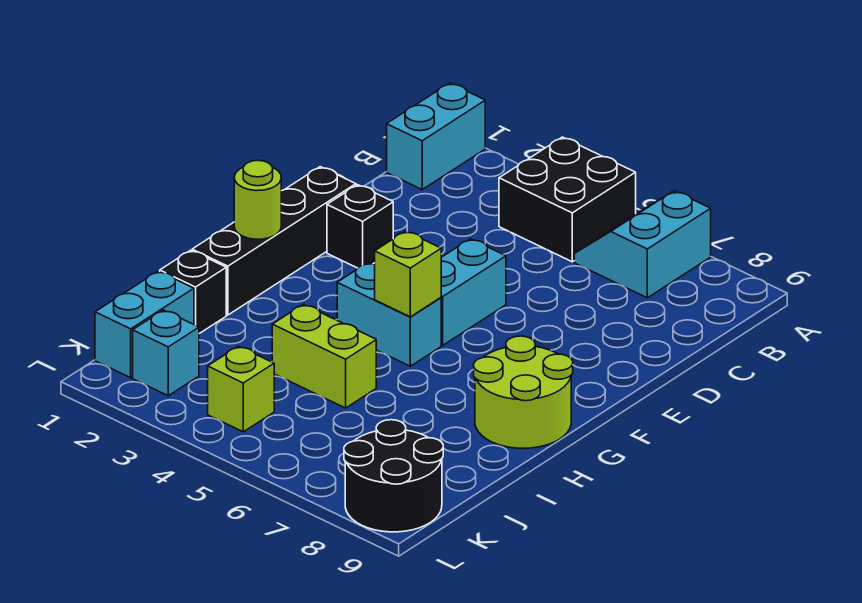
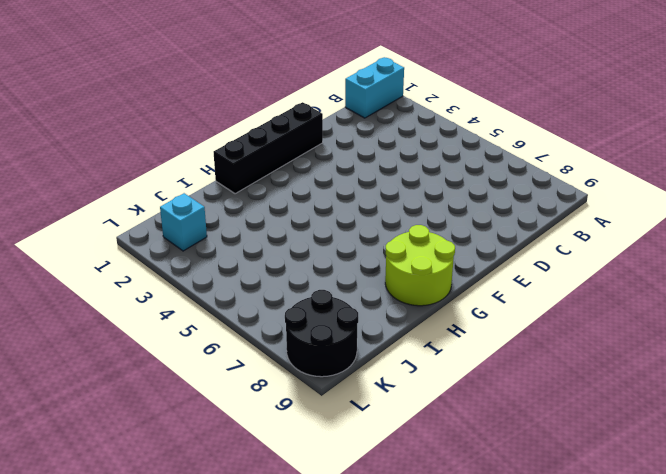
none -> black 2x2 brick [499,137,636,262]
none -> cyan 2x2 slope [574,191,711,298]
none -> black 1x1 brick [327,185,393,268]

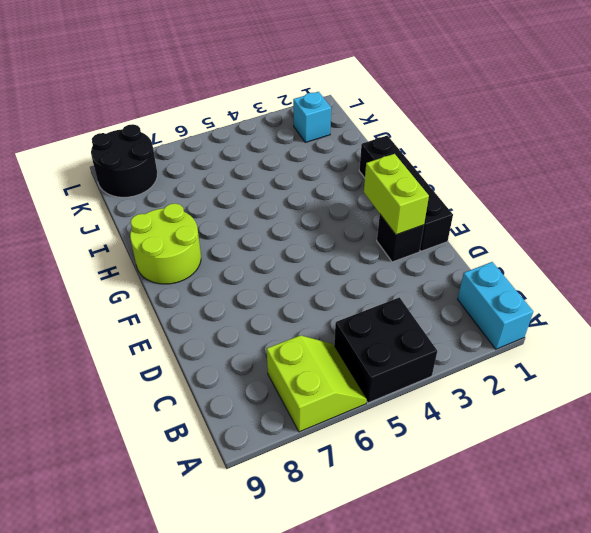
lime 2x2 slope [267,335,367,432] -> cyan 2x2 slope [574,191,711,298]
lime 1x2 brick [364,154,429,235] -> lime 1x2 brick turned to [272,304,376,408]
none -> cyan 1x2 brick [441,239,506,345]
none -> cyan 1x2 brick [337,263,441,366]
none -> black 1x1 brick [160,250,226,334]

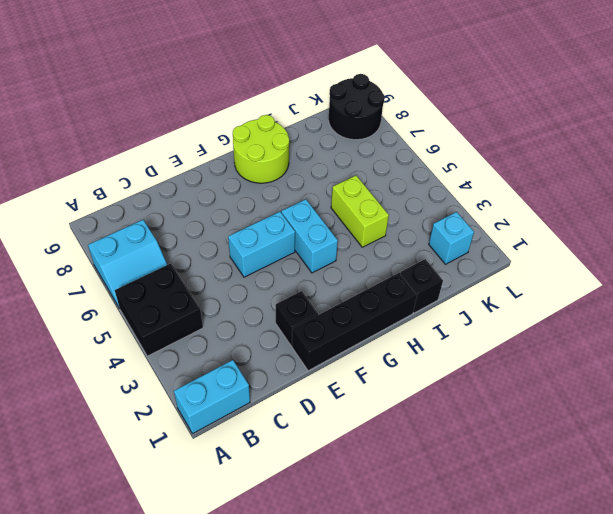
none -> cyan 1x2 brick [95,271,194,378]
none -> lime 1x1 brick [208,346,274,432]
none -> lime 1x1 round brick [234,160,281,239]

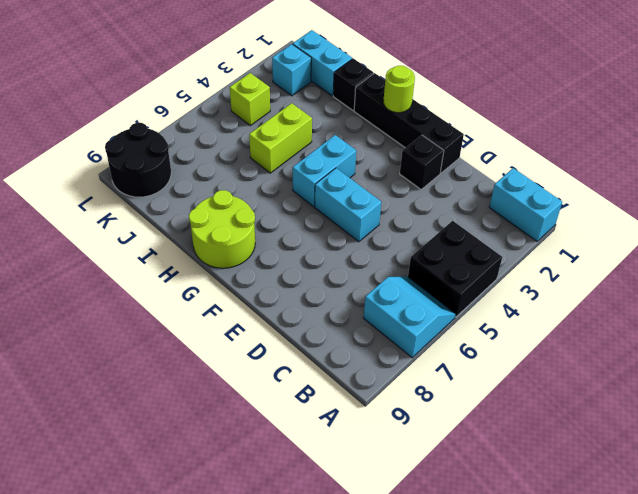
none -> lime 1x1 brick [375,231,441,317]

